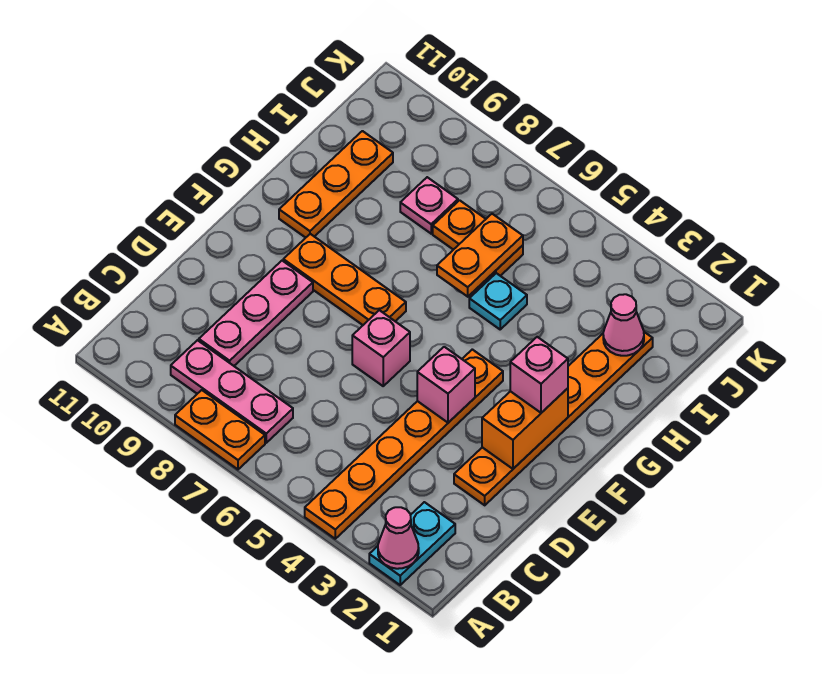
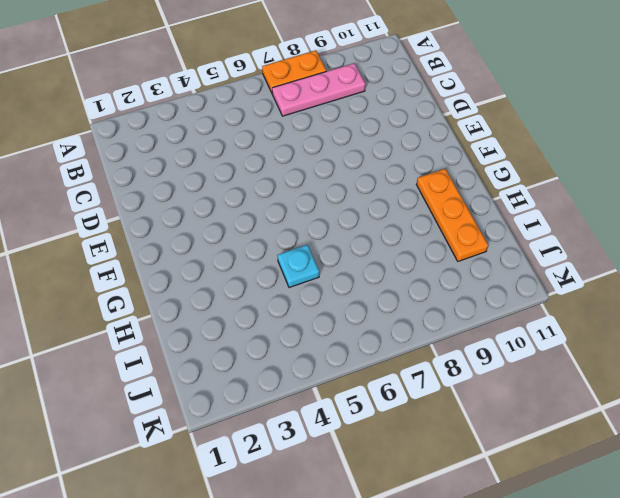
none -> cyan 1x2 plate [369,502,455,585]
none -> orange 1x6 plate [305,349,503,539]
none -> pink 1x3 plate [199,261,313,366]

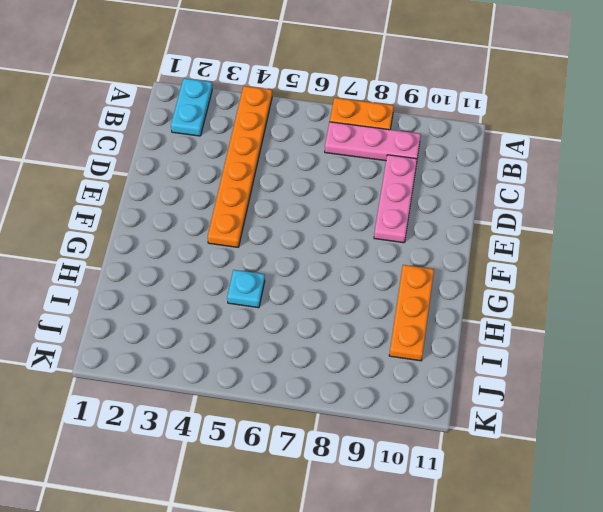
none -> orange 1x6 plate [454,332,653,505]
none -> pink 1x1 brick [352,310,410,386]
none -> orange 1x3 plate [283,234,406,325]

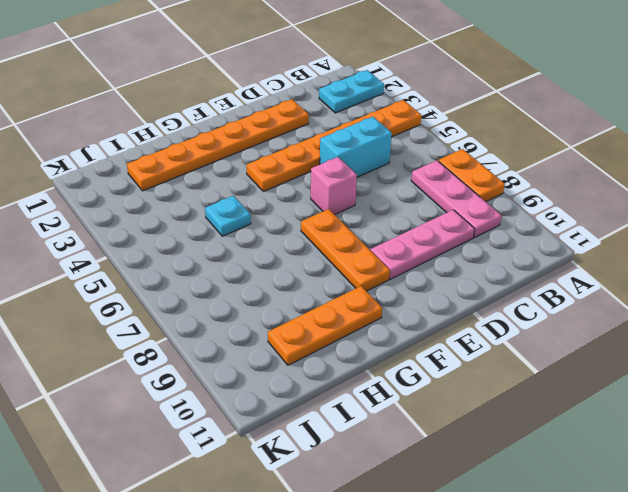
cyan 1x2 brick [320,117,392,177] -> none
none -> orange 1x2 plate [433,200,523,277]
none -> pink 1x1 plate [400,177,458,234]
none -> pink 1x1 cone [378,507,419,569]

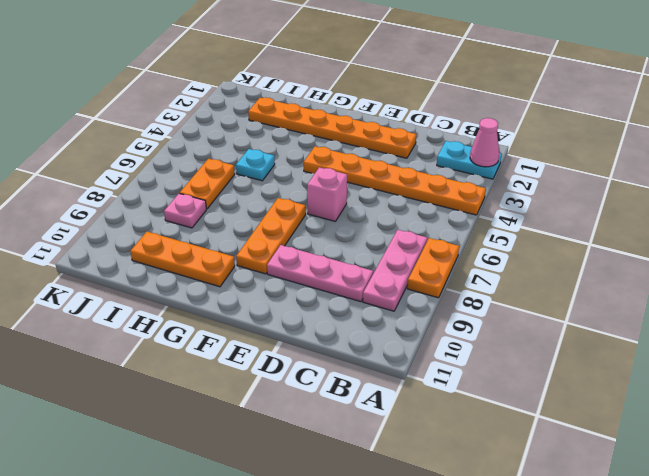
none -> orange 1x2 brick [482,388,568,469]
none -> pink 1x1 brick [417,347,475,423]
none -> orange 1x2 plate [437,214,523,297]

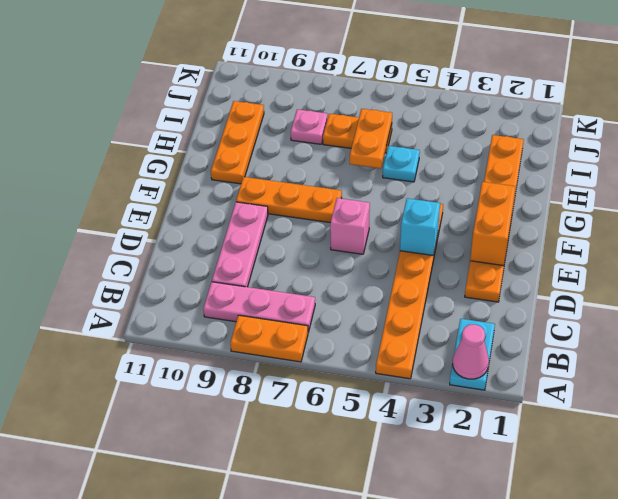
cyan 1x1 brick [400,198,440,255] -> pink 1x1 brick [417,347,475,423]
none -> pink 1x1 cone [603,294,644,356]
none -> pink 1x1 brick [510,337,568,413]

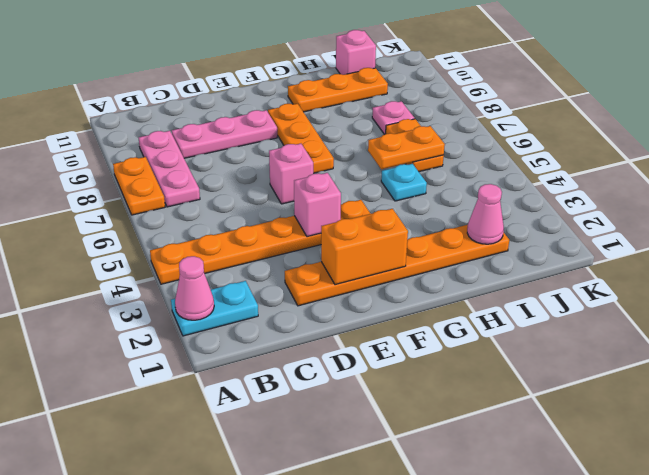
pink 1x1 brick [336,30,376,75] -> pink 1x1 brick moved to [510,337,568,413]

